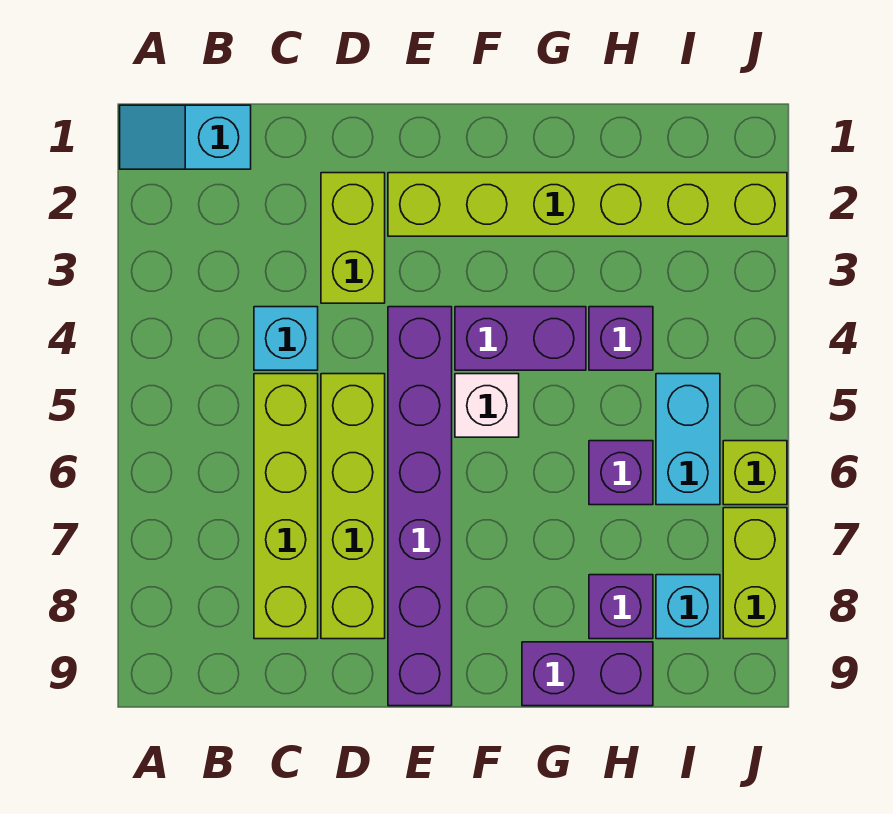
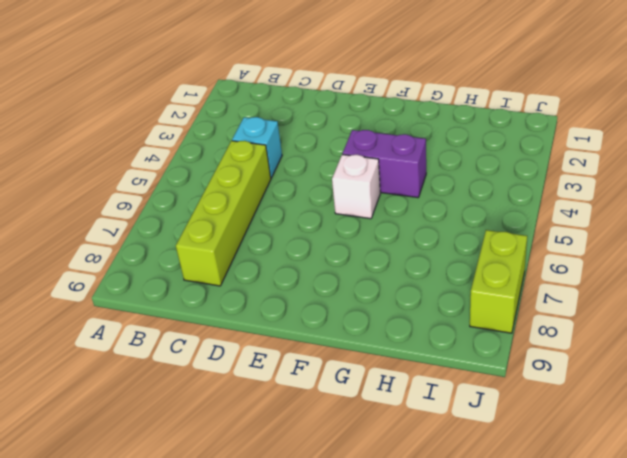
none -> cyan 1x2 slope [120,105,251,169]
none -> lime 1x2 brick [321,173,385,303]
none -> lime 1x4 brick [321,374,385,639]

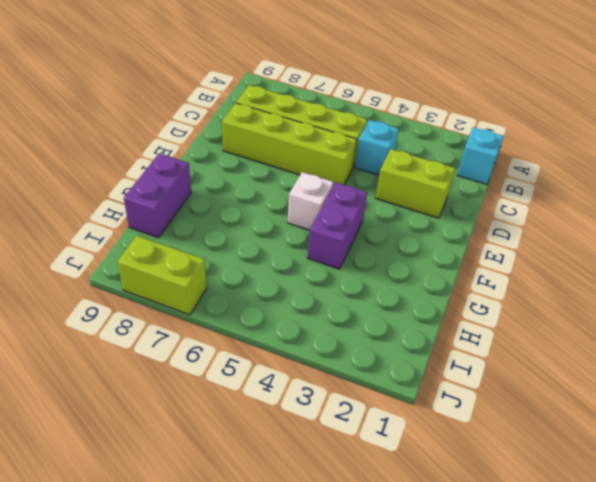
none -> lime 1x6 brick [388,173,787,236]
none -> purple 1x6 brick [388,307,452,706]
none -> purple 1x1 brick [589,307,653,370]

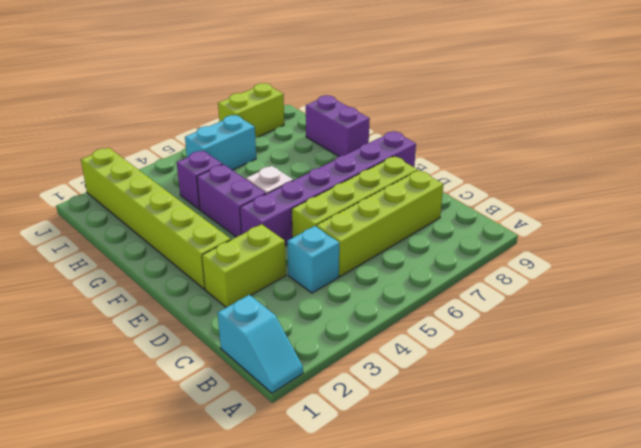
none -> purple 1x1 brick [589,441,653,505]
none -> purple 1x1 brick [589,575,653,639]
none -> cyan 1x1 brick [656,575,720,639]

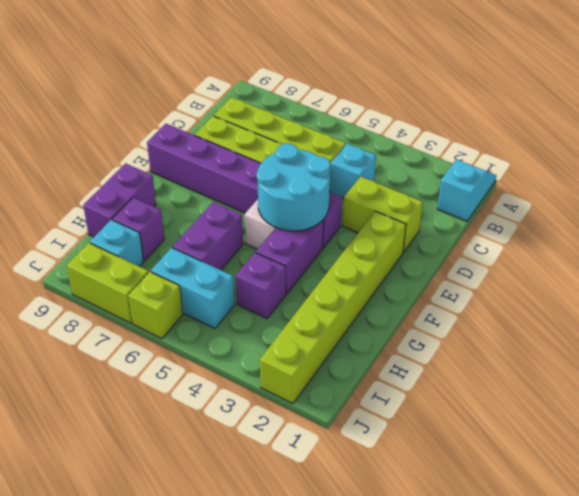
cyan 2x2 round brick [257,143,331,231] -> none
purple 1x2 brick [173,202,243,270] -> purple 1x1 brick [589,441,653,505]

